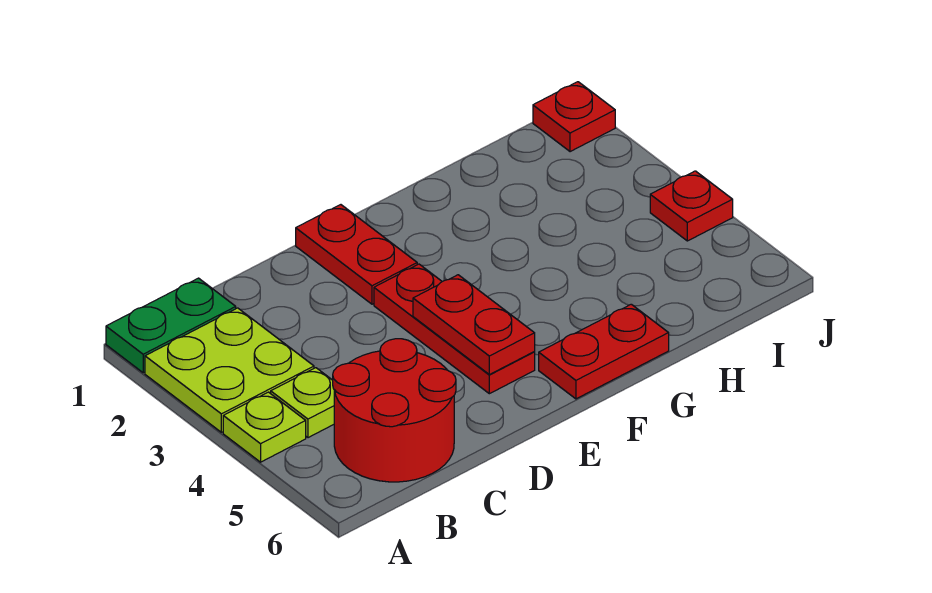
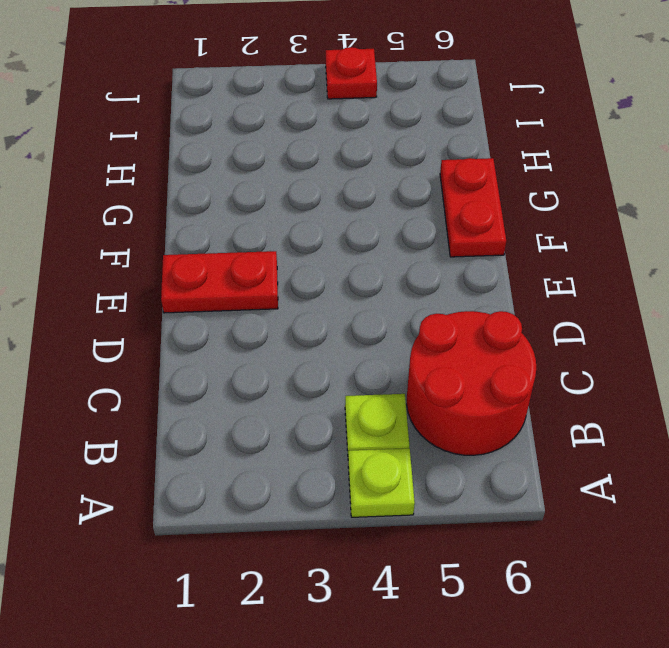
none -> green 1x2 plate [106,278,236,373]
none -> lime 2x2 plate [145,308,314,432]

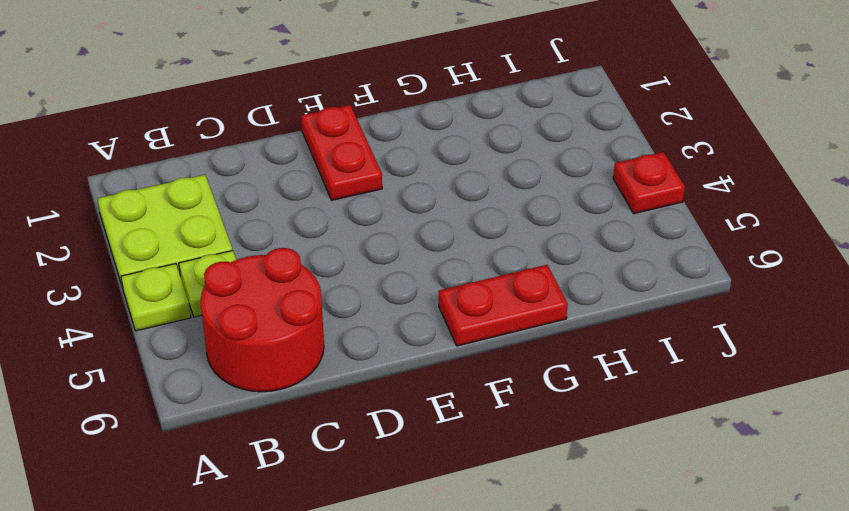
none -> green 1x2 plate [106,278,236,373]
none -> red 1x3 plate [374,264,535,394]

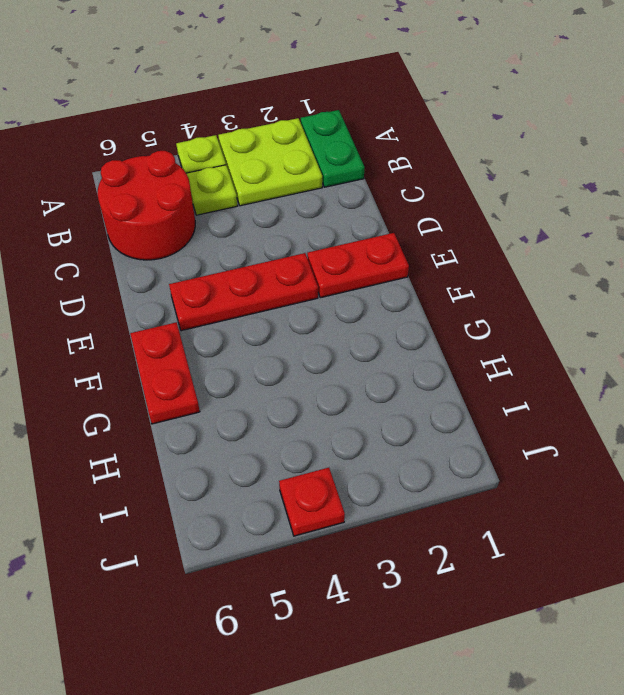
none -> red 1x1 plate [533,82,615,152]
none -> red 1x2 plate [413,275,535,375]

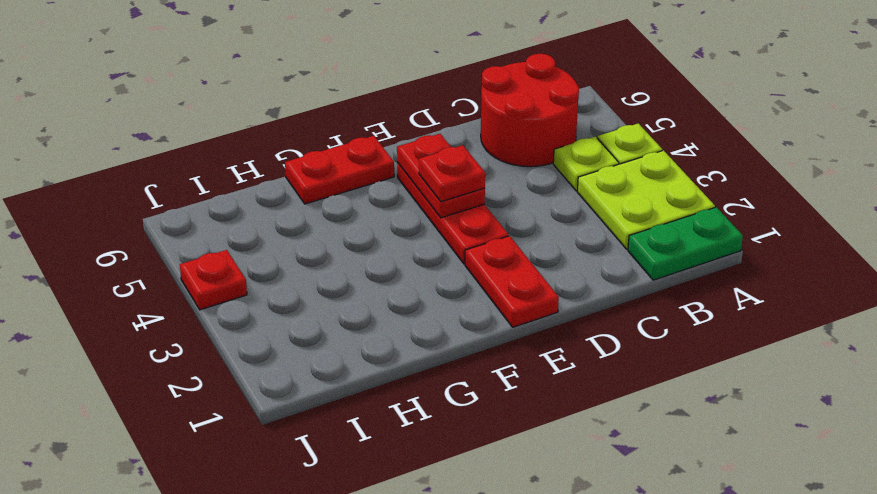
red 1x1 plate [419,145,485,202] -> red 1x1 plate moved to [533,82,615,152]

